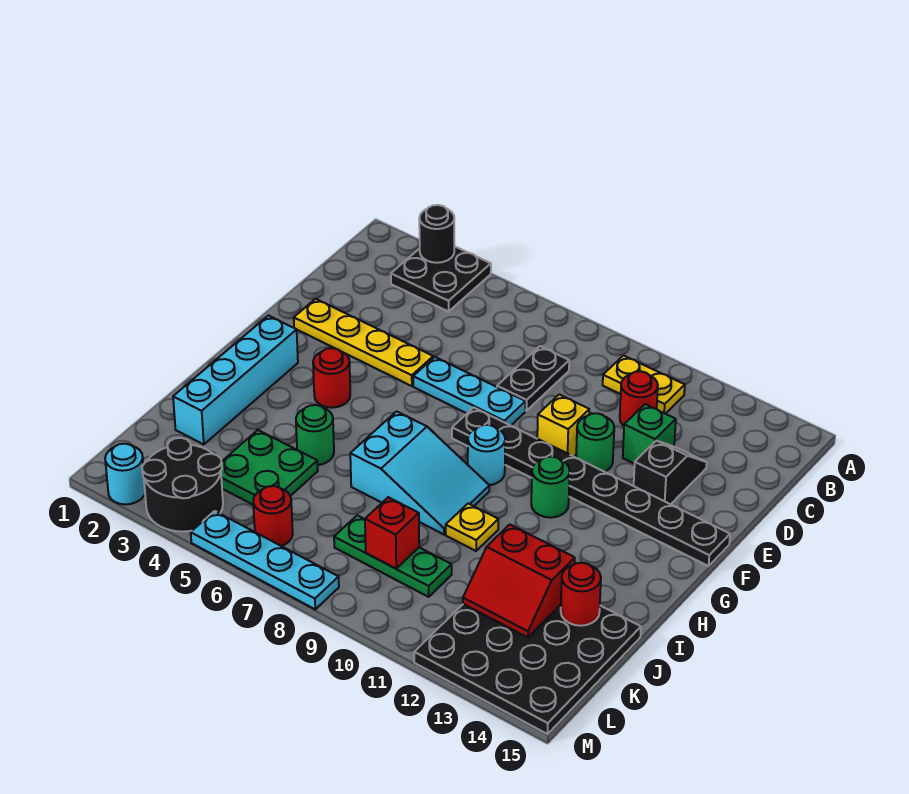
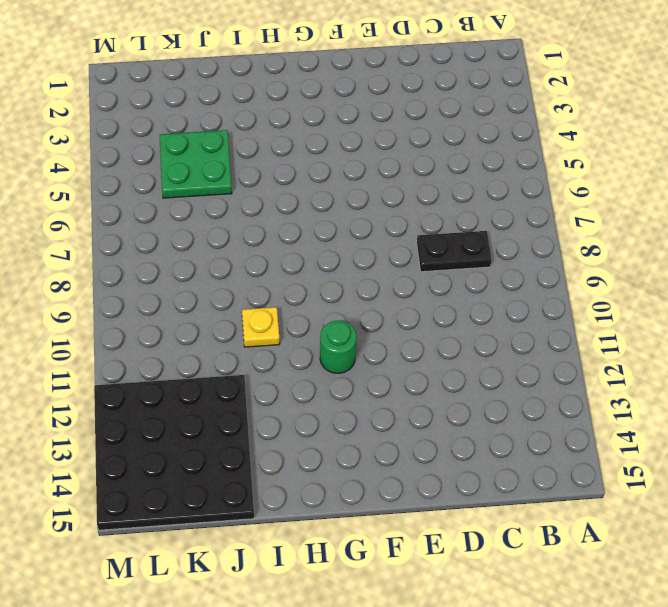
none -> black 2x2 plate [391,246,491,312]
none -> yellow 1x2 plate [603,356,685,414]
none -> red 1x1 round brick [620,371,658,426]

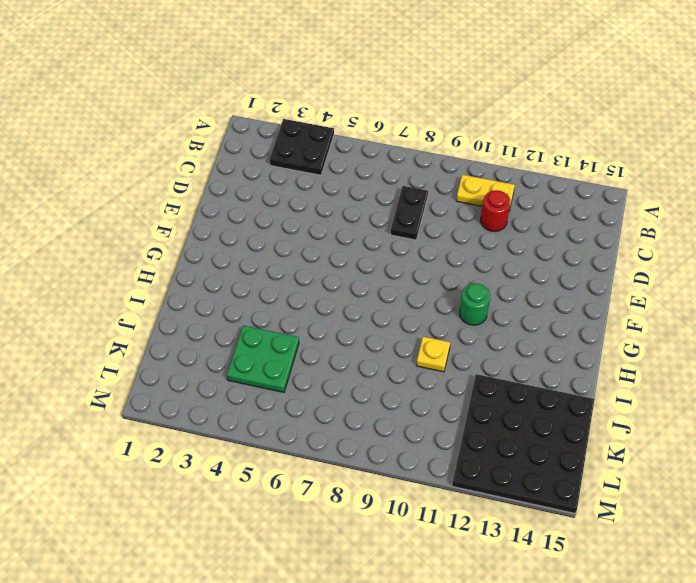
none -> green 1x1 brick [623,404,676,464]
none -> black 1x2 slope [634,441,707,504]
none -> yellow 1x4 plate [294,299,433,386]

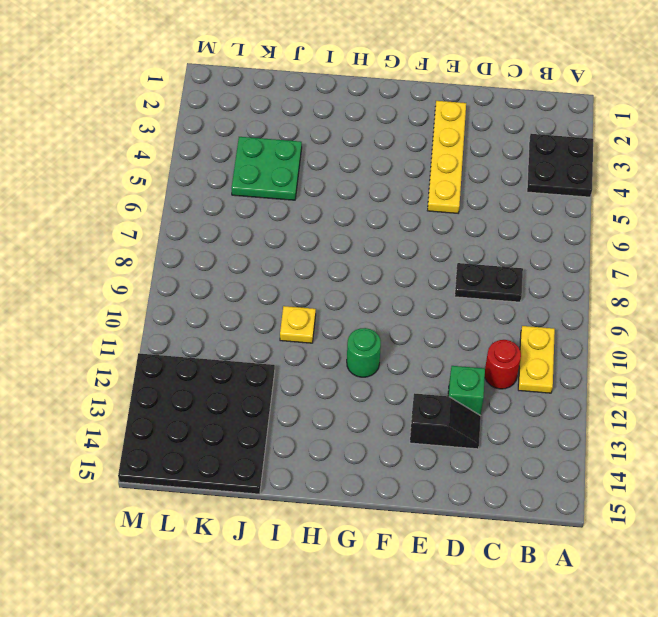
none -> cyan 1x3 plate [413,357,526,426]
none -> yellow 1x1 brick [537,395,589,457]
none -> green 1x1 round brick [576,413,614,472]

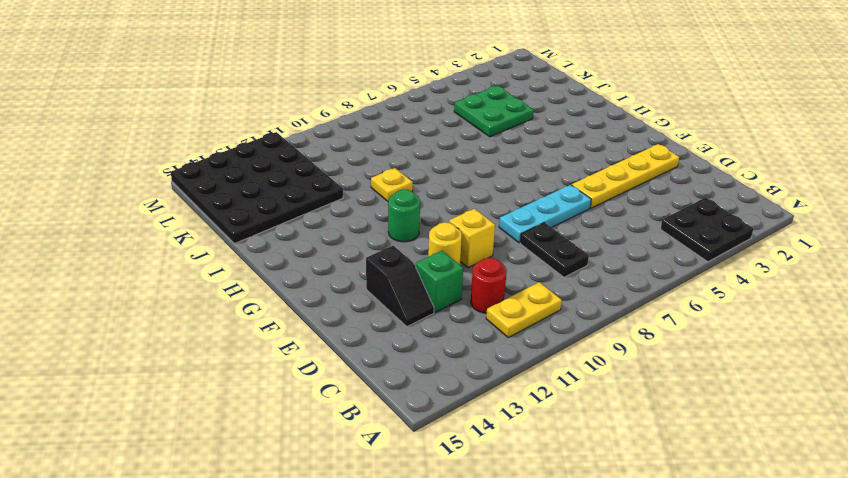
yellow 1x1 round brick [428,222,462,265] -> green 1x1 round brick [576,413,614,472]
none -> black 1x8 plate [452,407,730,566]
none -> cyan 1x4 brick [173,316,298,445]
none -> red 1x1 round brick [313,348,350,408]

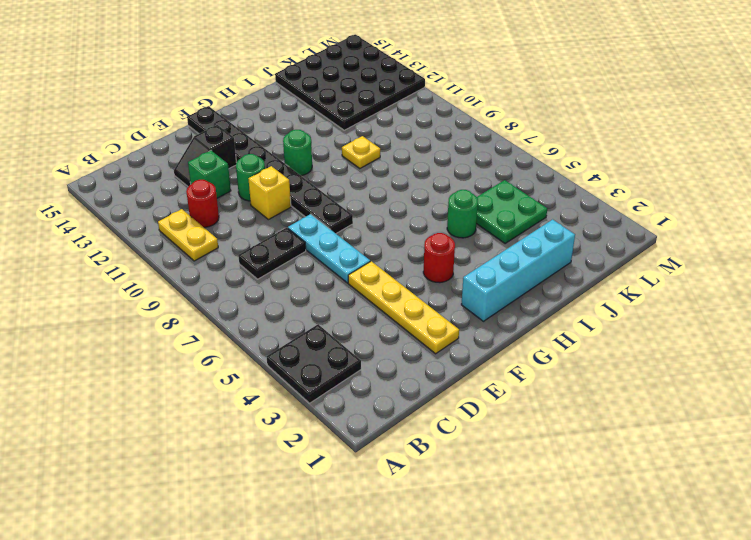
none -> cyan 1x1 round brick [468,425,505,485]
none -> cyan 2x3 slope [350,411,489,534]
none -> green 1x3 plate [334,515,452,597]

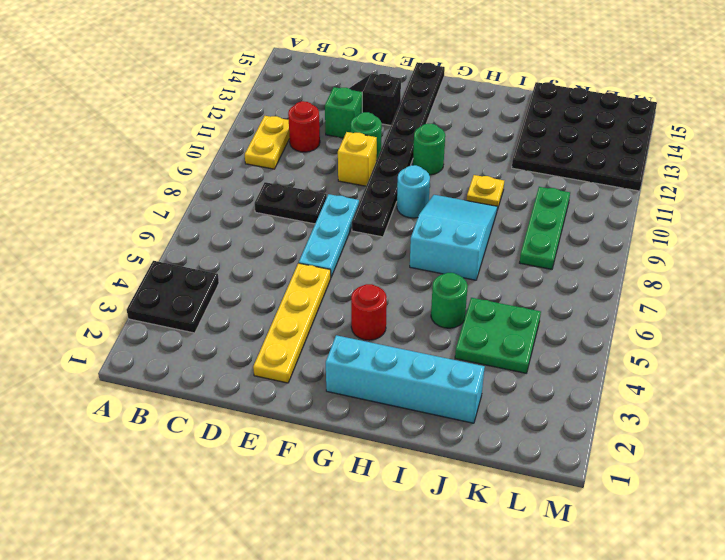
none -> black 2x2 round brick [142,438,223,532]
none -> red 1x1 round brick [253,486,293,546]
none -> cyan 1x1 round brick [105,444,145,504]

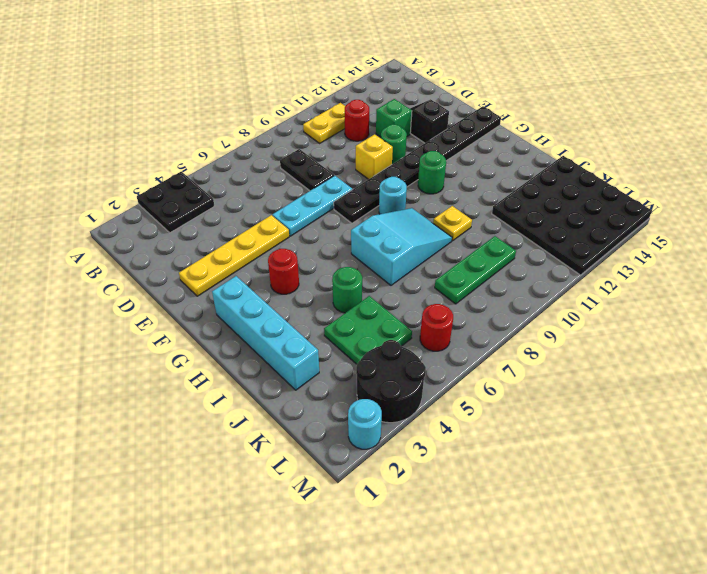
none -> cyan 1x4 plate [191,511,339,609]
none -> black 1x1 round brick [419,205,454,263]
none -> red 2x2 slope [463,525,575,638]

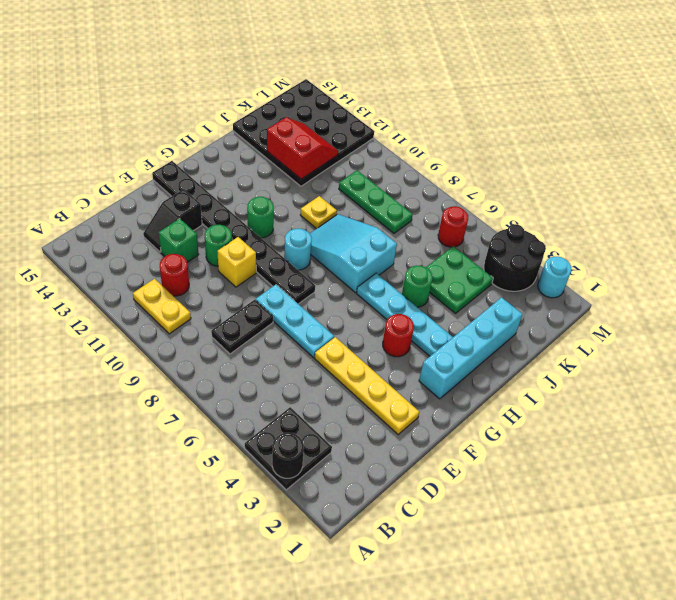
cyan 1x4 plate [357,273,453,356] -> cyan 1x4 plate moved to [191,511,339,609]
none -> red 1x1 round brick [561,563,601,626]
none -> red 1x1 brick [365,497,419,569]

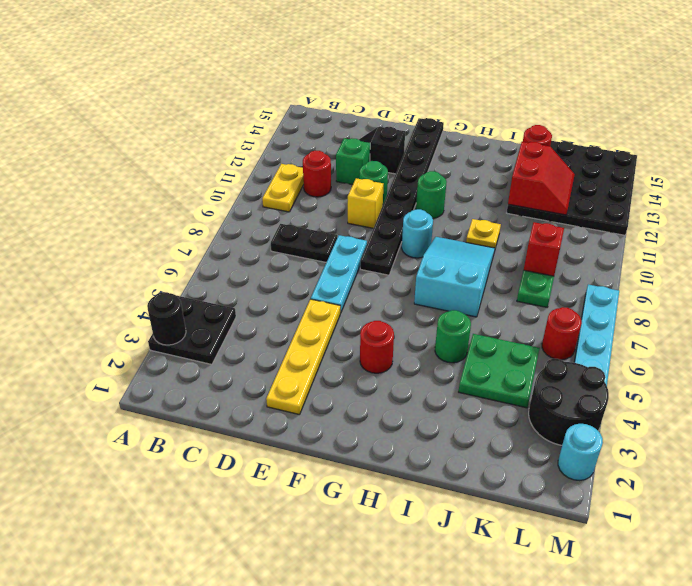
none -> cyan 1x4 brick [173,316,298,445]

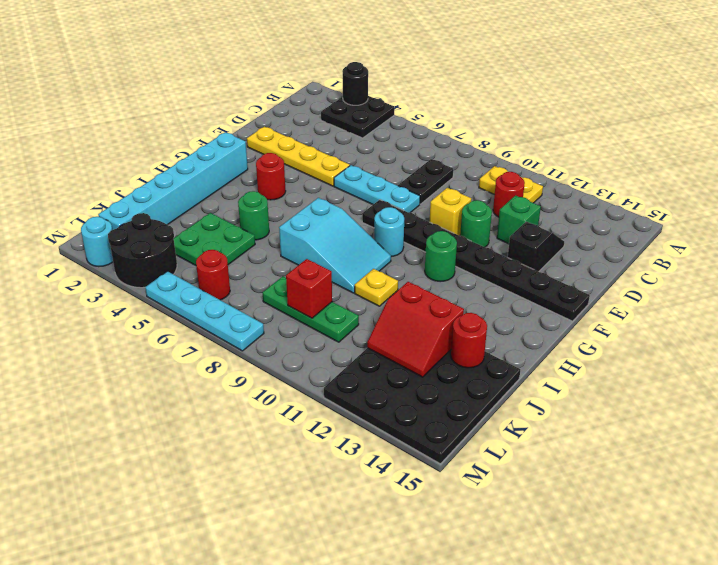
cyan 1x6 brick [98,132,248,230] -> cyan 1x4 brick [173,316,298,445]

